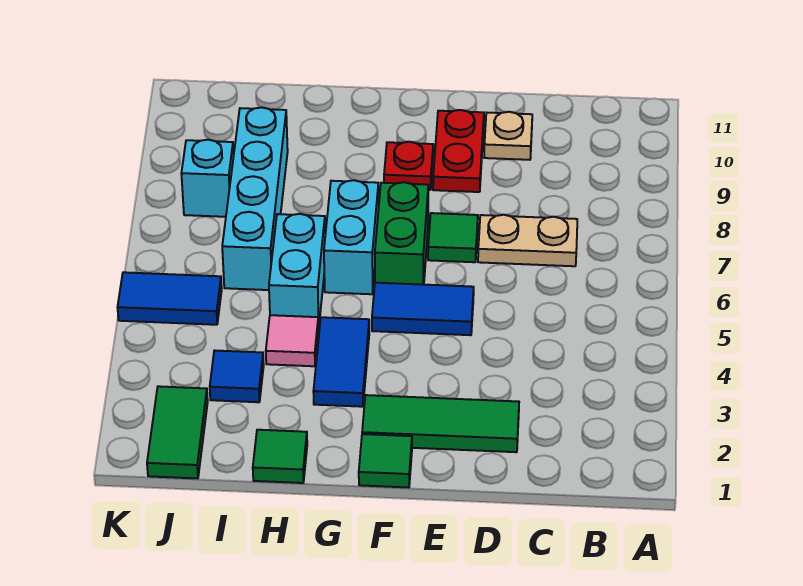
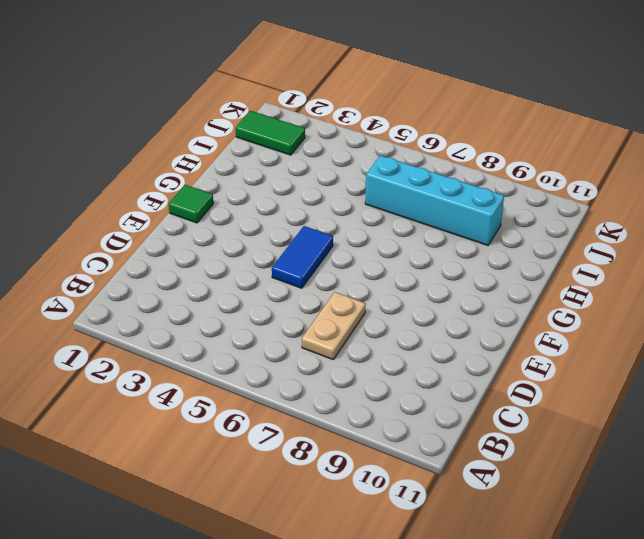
none -> green 1x3 tile [362,395,519,452]
none -> tan 1x1 plate [484,112,532,160]
none -> green 1x1 tile [428,213,478,262]

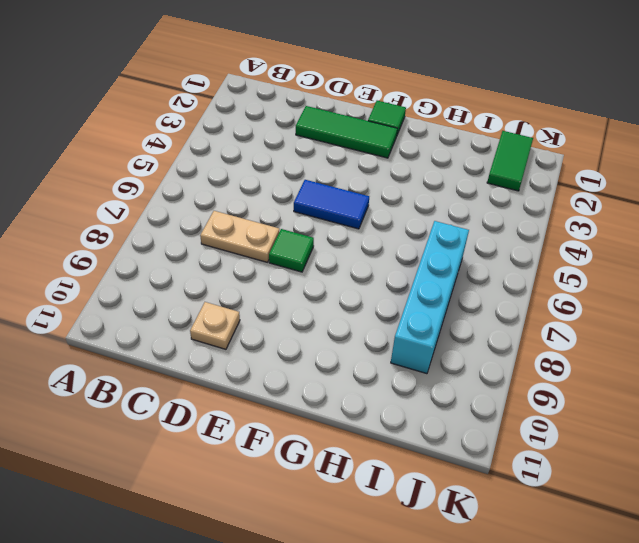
none -> red 1x2 plate [433,110,484,192]
none -> green 1x2 brick [375,182,428,285]
none -> red 1x1 plate [384,142,433,190]

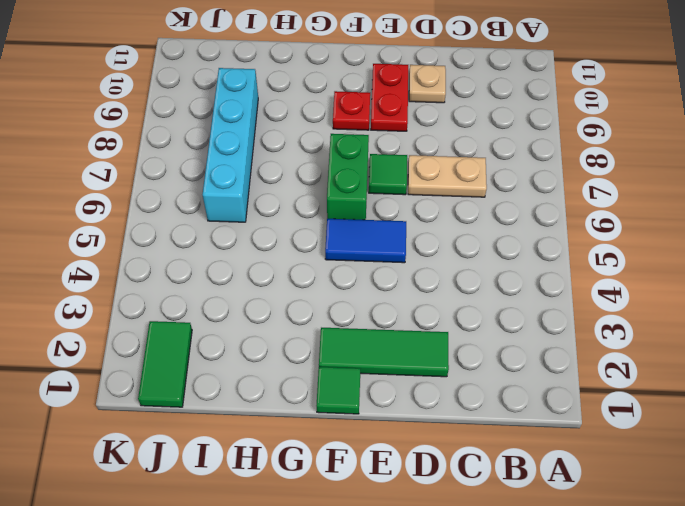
none -> blue 1x2 tile [313,317,369,407]
none -> cyan 1x2 brick [324,180,379,294]
none -> green 1x1 tile [253,430,307,483]

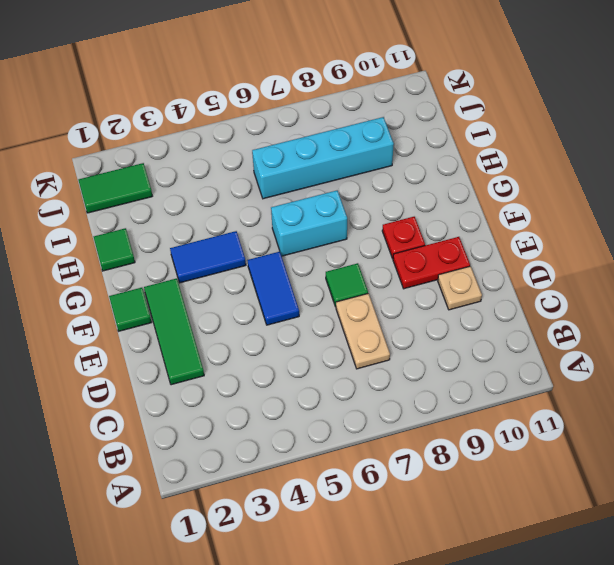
none -> green 1x2 brick [375,182,428,285]
none -> pink 1x1 tile [266,315,319,366]
none -> cyan 1x2 brick [269,214,325,326]

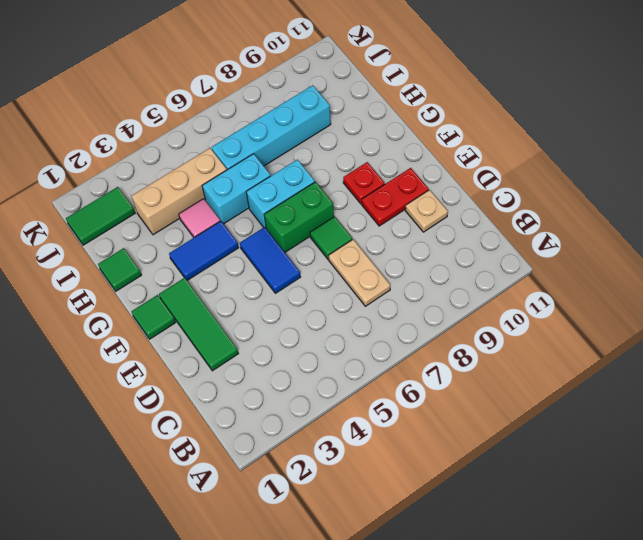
tan 1x3 brick [132,148,227,235] -> blue 1x1 tile [210,350,264,402]
none -> blue 1x2 tile [117,272,222,325]
none -> cyan 1x1 brick [181,140,234,217]

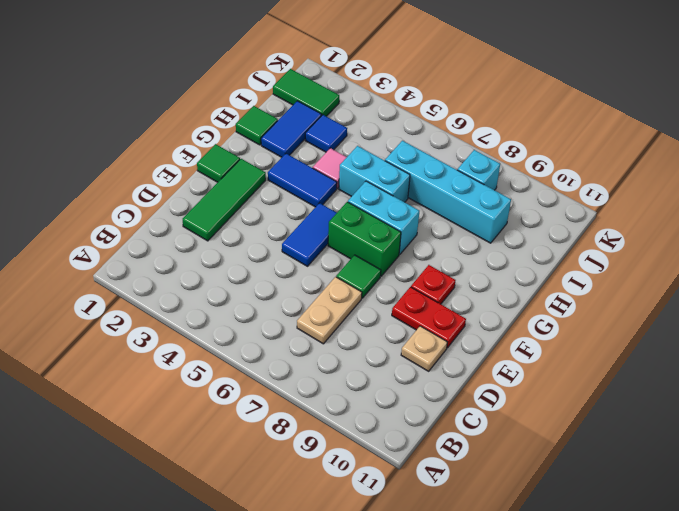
blue 1x2 tile [261,101,321,157] -> blue 1x2 tile moved to [117,272,222,325]

